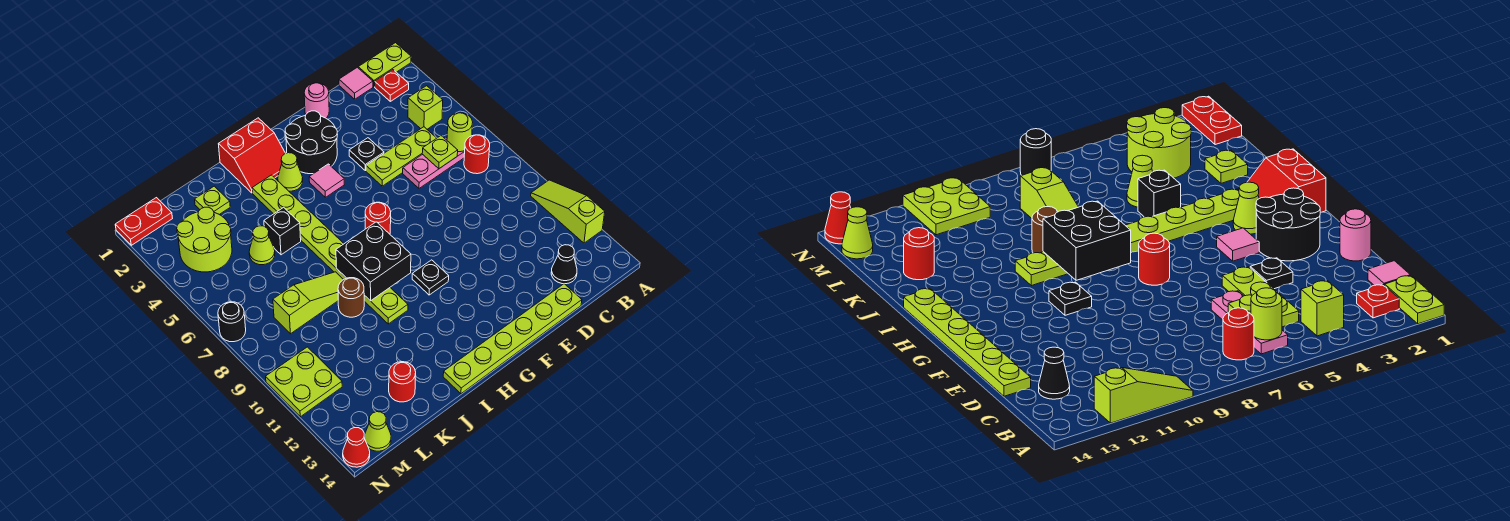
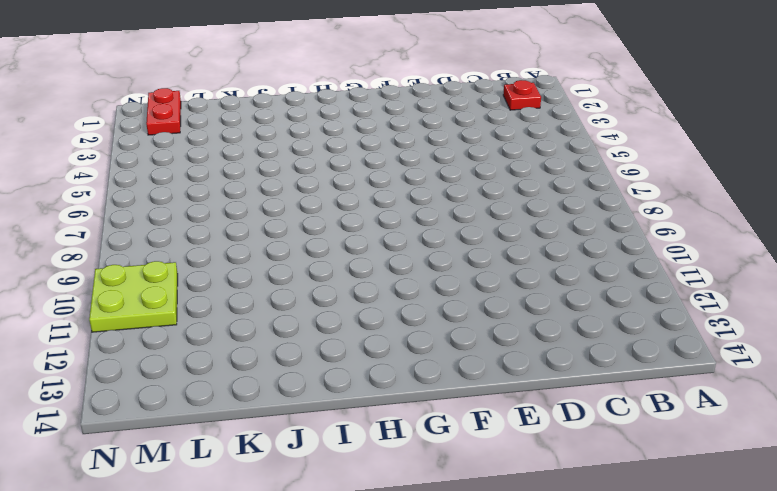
red 1x2 plate [146,88,181,135] -> red 1x2 plate turned to [115,198,173,245]
none -> lime 1x2 plate [358,43,411,87]
none -> lime 1x3 slope [531,180,605,243]
none -> lime 1x1 brick [408,86,443,129]
none -> pink 1x3 plate [403,138,465,188]

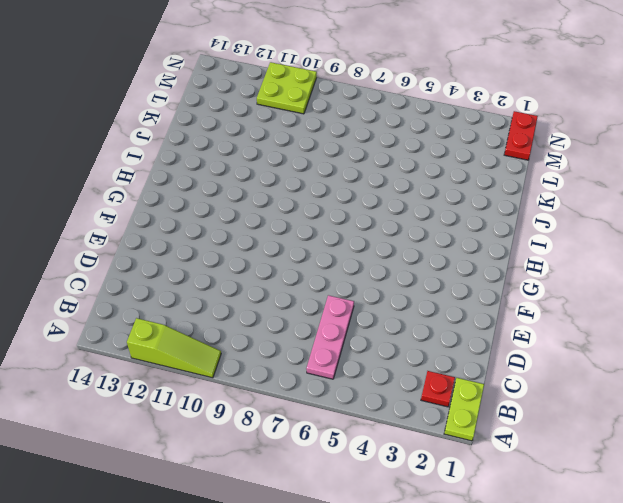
none -> lime 1x1 brick [408,86,443,129]
none -> red 1x1 round brick [464,135,490,174]
none -> pink 1x1 tile [339,67,373,99]
none -> lime 1x3 plate [366,127,436,186]

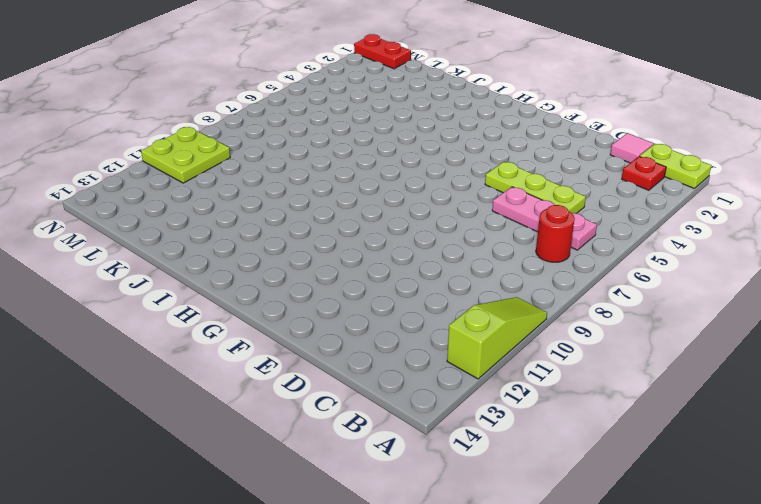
none -> lime 1x1 brick [408,86,443,129]
none -> black 1x1 cone [551,245,577,284]
none -> lime 1x6 plate [443,284,582,394]
none -> pink 1x1 round brick [304,83,329,118]

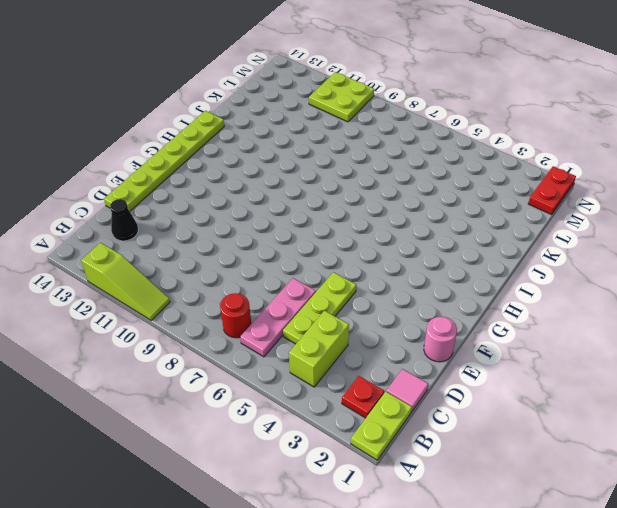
lime 1x2 brick [289,311,349,387] -> lime 1x1 brick [408,86,443,129]
none -> black 1x1 plate [349,138,384,171]
none -> black 2x2 round brick [285,111,337,174]
none -> pink 1x1 tile [309,164,344,197]
none -> red 1x1 round brick [365,202,391,234]

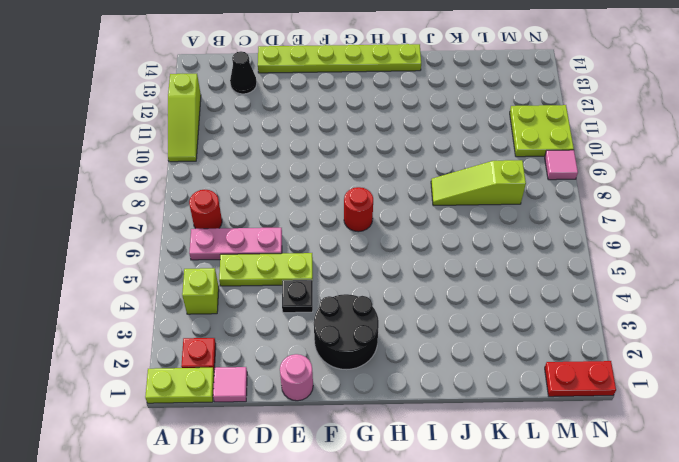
pink 1x1 tile [545,150,578,180] -> pink 1x1 tile moved to [309,164,344,197]
none -> black 1x1 plate [412,260,449,295]
none -> red 2x2 slope [219,118,286,193]
none -> lime 1x1 cone [278,153,303,191]
none -> lime 1x8 plate [252,175,408,324]

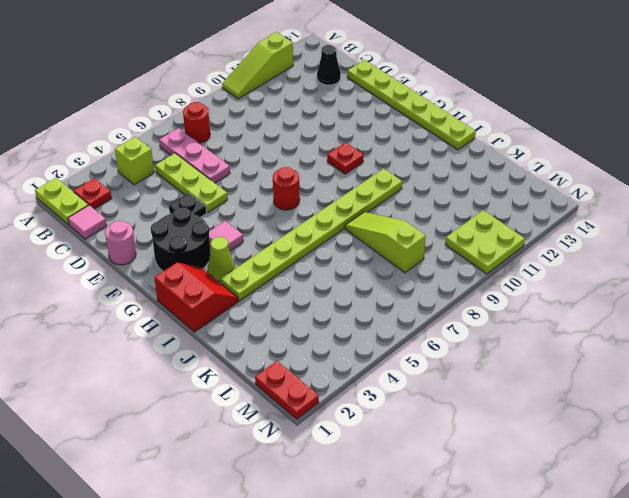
red 1x1 plate [327,142,364,174] -> black 1x1 plate [412,260,449,295]
none -> black 1x1 brick [264,207,301,255]
none -> brown 1x1 round brick [338,278,364,317]
none -> lime 1x1 plate [195,186,230,215]
none -> lime 1x1 cone [249,226,275,265]

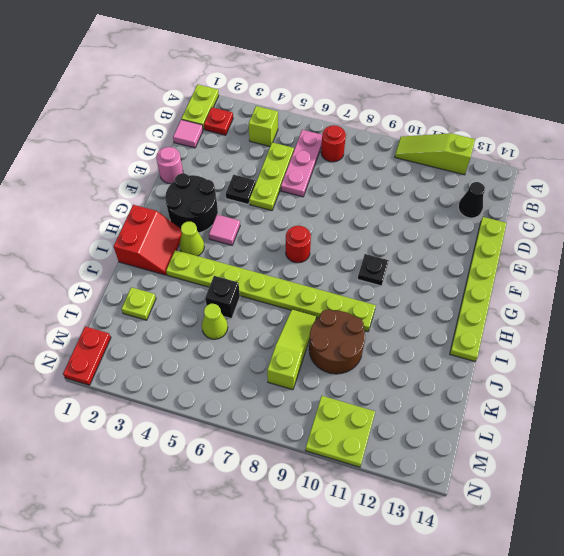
brown 2x2 round brick [309,310,365,374] -> brown 1x1 round brick [338,278,364,317]
none -> red 1x1 round brick [389,362,416,402]
none -> lime 2x2 round brick [177,207,232,272]
none -> lime 1x1 cone [364,412,391,451]
none -> black 1x1 round brick [218,302,246,342]

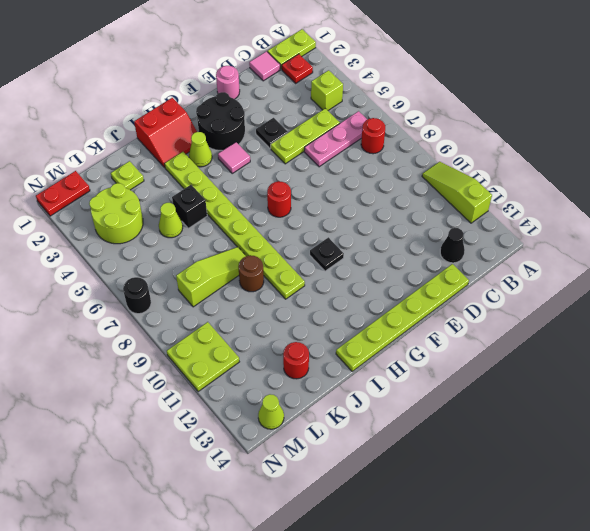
none -> red 1x1 cone [343,428,370,467]
none -> lime 1x1 round brick [447,113,473,152]
none -> lime 1x1 plate [422,136,458,169]
none -> black 2x2 brick [336,222,411,301]

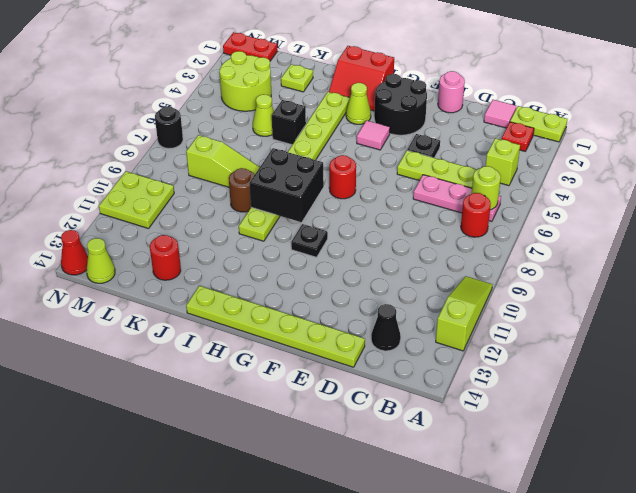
none -> lime 1x1 plate [422,136,458,169]

